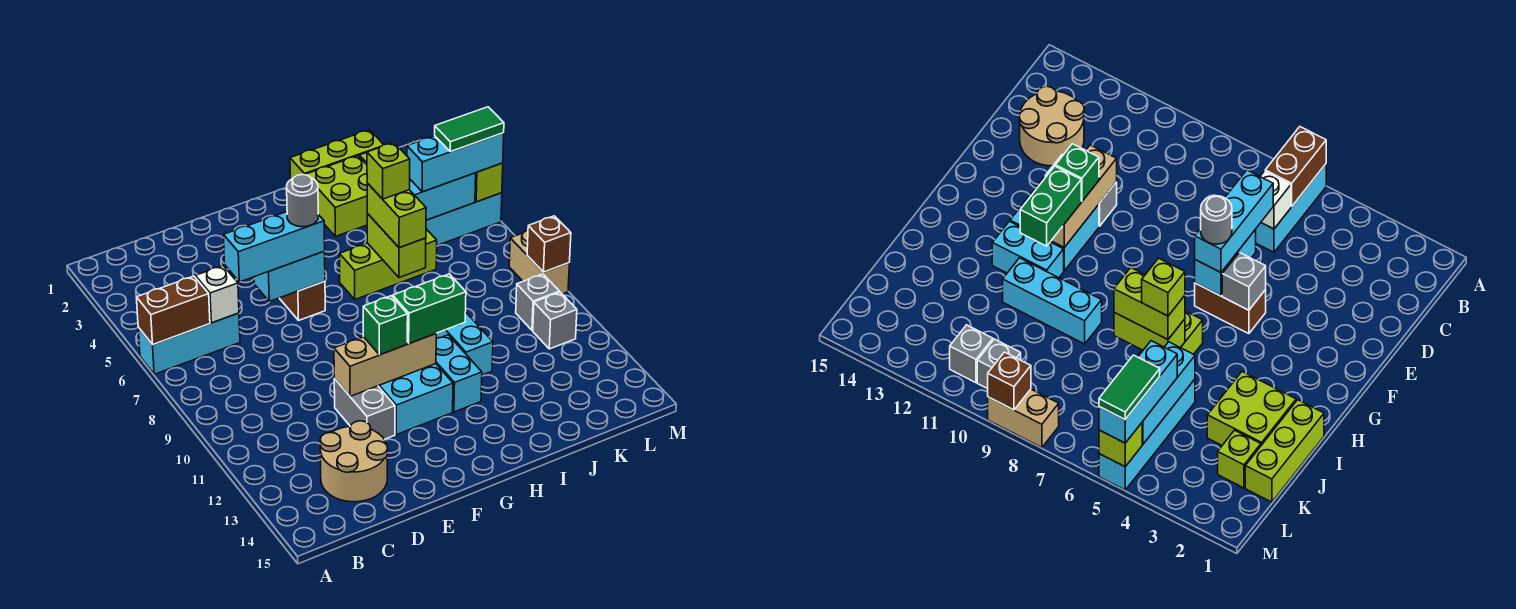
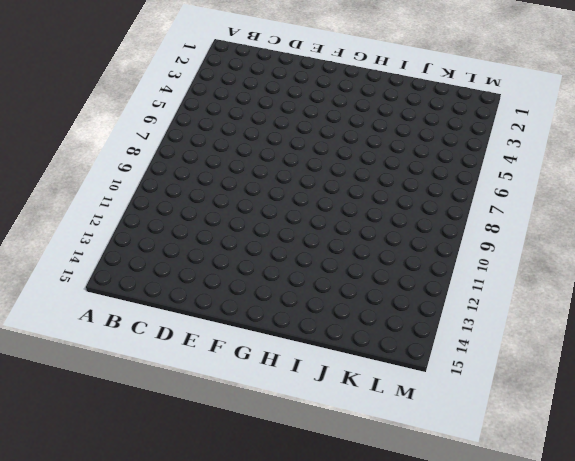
none -> cyan 1x3 brick [138,313,240,374]
none -> tan 2x2 round brick [320,421,388,502]
none -> grey 1x2 brick [334,379,395,439]
none -> brown 1x2 brick [280,281,325,320]

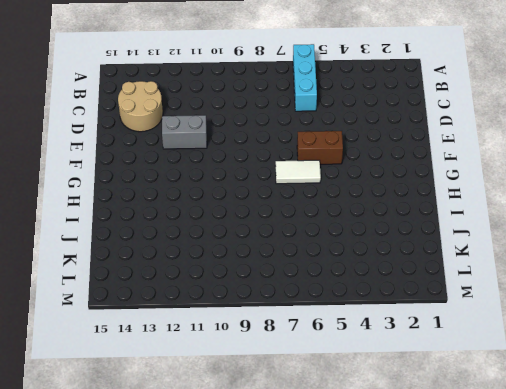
white 1x2 tile [276,160,321,184] -> none
none -> cyan 2x2 brick [378,364,453,435]
none -> lime 1x3 brick [339,229,437,299]
none -> cyan 1x2 brick [436,335,482,412]
none -> lime 1x3 brick [290,130,384,180]

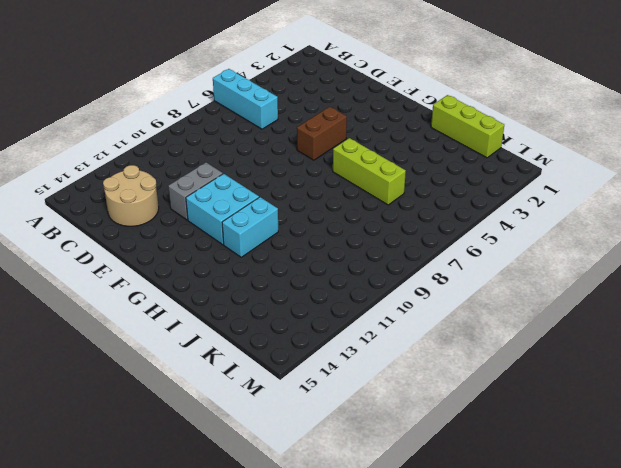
none -> lime 2x2 brick [305,156,367,236]
none -> cyan 1x3 brick [436,312,493,375]
none -> cyan 1x4 brick [426,193,502,245]
none -> lime 1x1 brick [1218,430,1261,488]

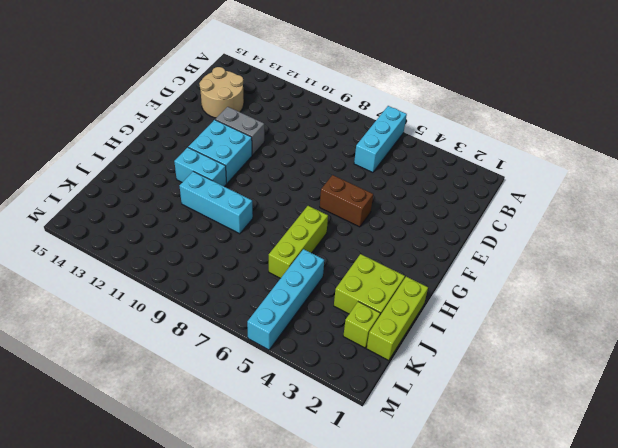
none -> grey 1x1 brick [516,274,559,330]
none -> grey 1x1 brick [533,292,577,349]
none -> tan 1x2 brick [509,231,569,294]
none -> brown 1x2 brick [136,276,210,345]

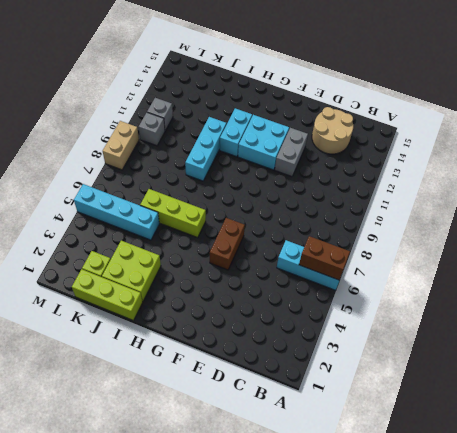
none -> white 1x1 brick [195,266,239,323]
none -> cyan 1x2 brick [254,251,325,302]
none -> tan 1x3 brick [334,334,436,396]
none -> grey 1x1 brick [1222,252,1266,310]

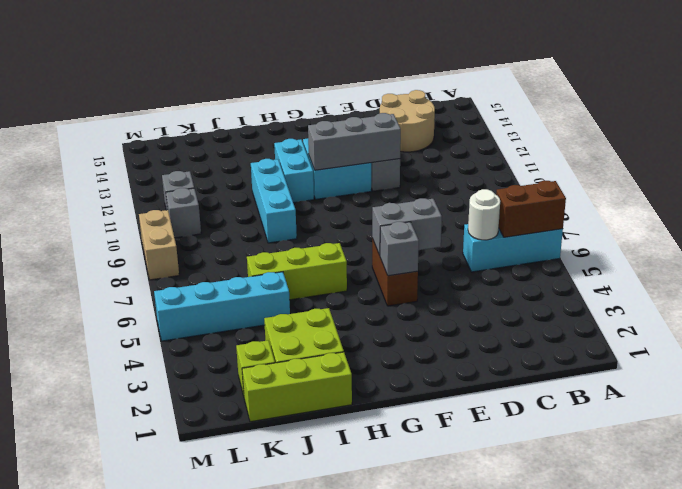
white 1x1 round brick [468,189,500,240] -> white 1x1 brick [195,266,239,323]
grey 1x2 brick [372,198,442,255] -> cyan 1x2 brick [254,251,325,302]
grey 1x3 brick [308,113,401,170] -> tan 1x3 brick [334,334,436,396]
none -> lime 1x2 brick [367,214,426,278]
none -> cyan 1x3 brick [410,173,476,220]
none -> lime 1x1 brick [475,163,503,202]
none -> brown 1x1 brick [527,216,571,272]

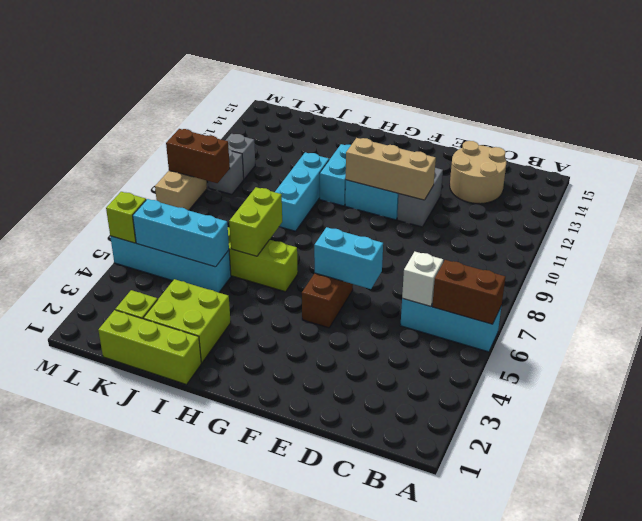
brown 1x2 brick [166,129,230,183] -> brown 1x1 brick [527,216,571,272]
none -> grey 1x1 brick [1222,252,1266,310]
none -> cyan 1x3 brick [223,212,325,282]
none -> green 1x1 brick [363,296,408,355]
none -> green 1x2 brick [393,274,466,344]

